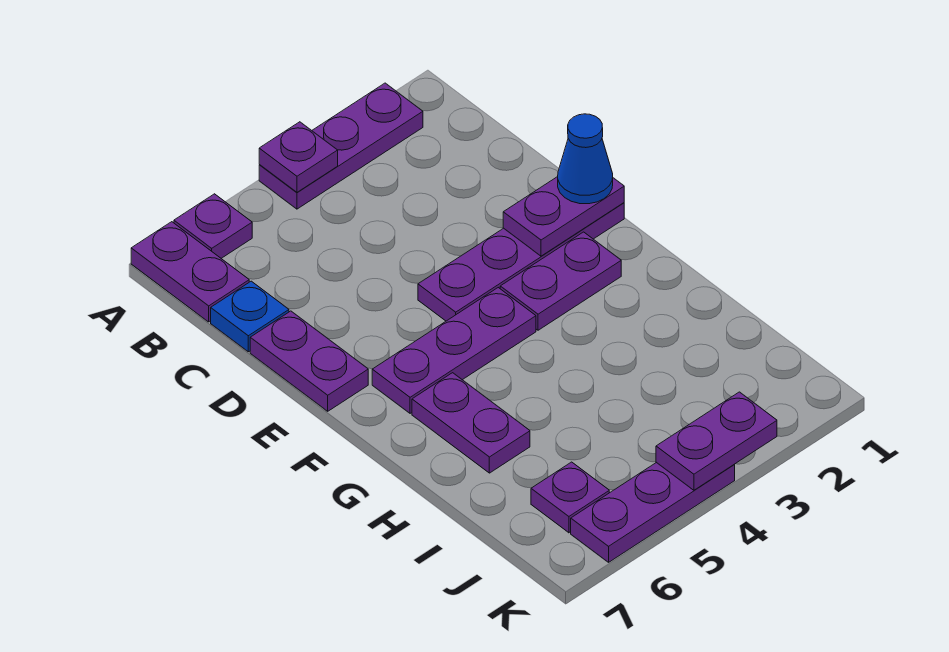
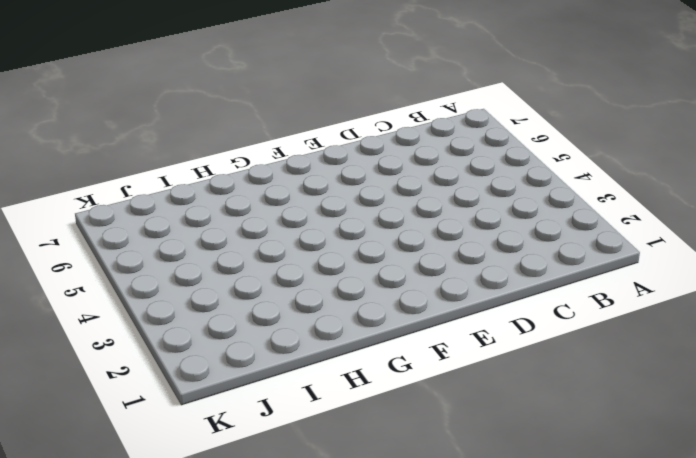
none -> purple 1x3 plate [259,83,423,209]
none -> purple 1x1 plate [174,194,252,258]
none -> purple 1x2 plate [131,222,249,322]

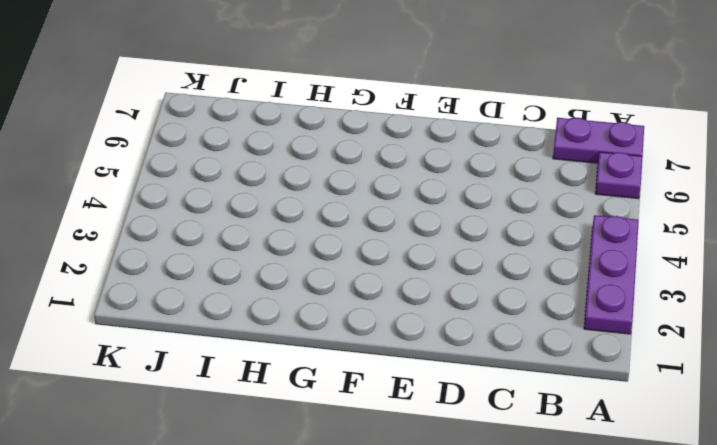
none -> blue 1x1 plate [211,281,289,352]
none -> purple 1x2 plate [250,311,368,411]
none -> purple 1x4 plate [418,203,624,321]

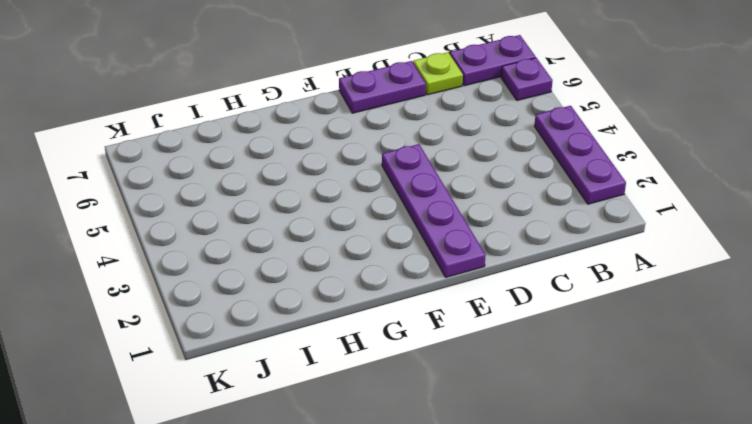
lime 1x1 plate [413,52,463,95] -> blue 1x1 plate [211,281,289,352]
none -> purple 1x2 plate [500,232,621,330]
none -> purple 1x3 plate [372,288,536,413]
none -> purple 1x2 plate [412,373,530,473]

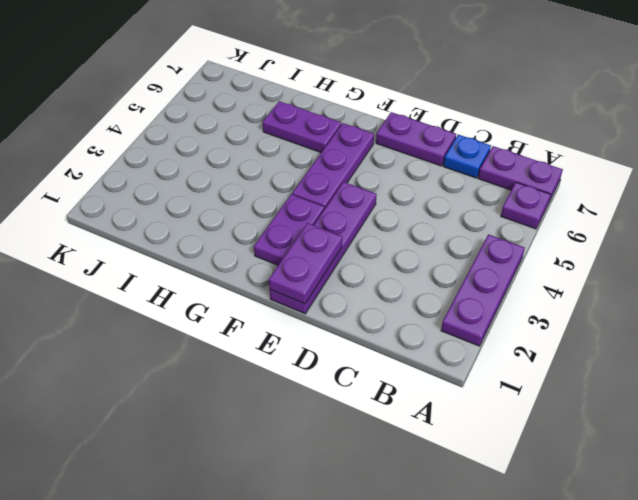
none -> purple 1x1 plate [531,462,609,533]
none -> purple 1x3 plate [571,462,735,562]
none -> purple 1x1 plate [259,122,338,192]

